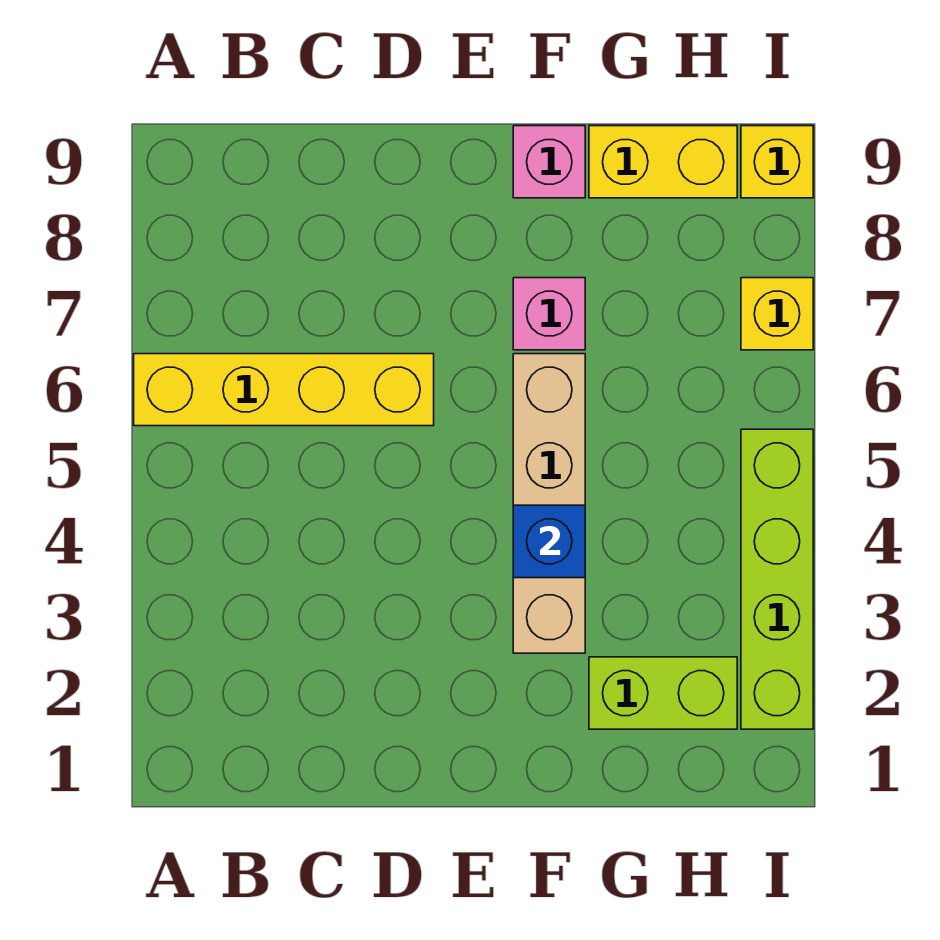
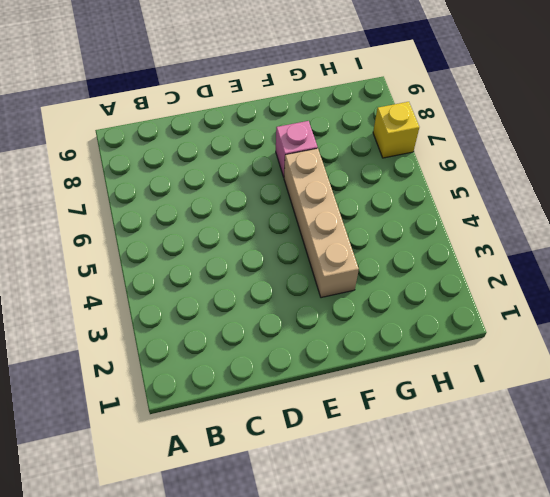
none -> yellow 1x4 brick [134,354,434,426]
none -> pink 1x1 brick [513,126,585,198]

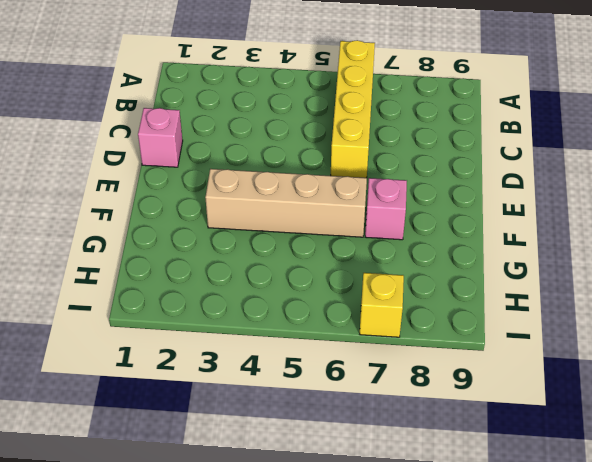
pink 1x1 brick [138,108,183,167] -> pink 1x1 brick moved to [513,126,585,198]
none -> lime 1x2 brick [589,657,737,729]
none -> yellow 1x2 brick [589,126,737,198]

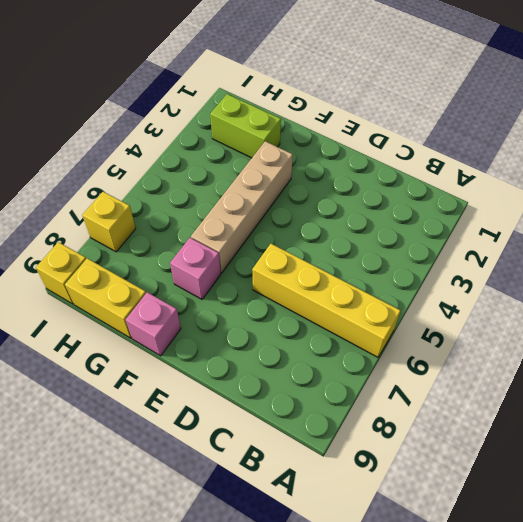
none -> lime 1x4 brick [741,429,813,729]
none -> blue 1x1 brick [513,505,585,578]

